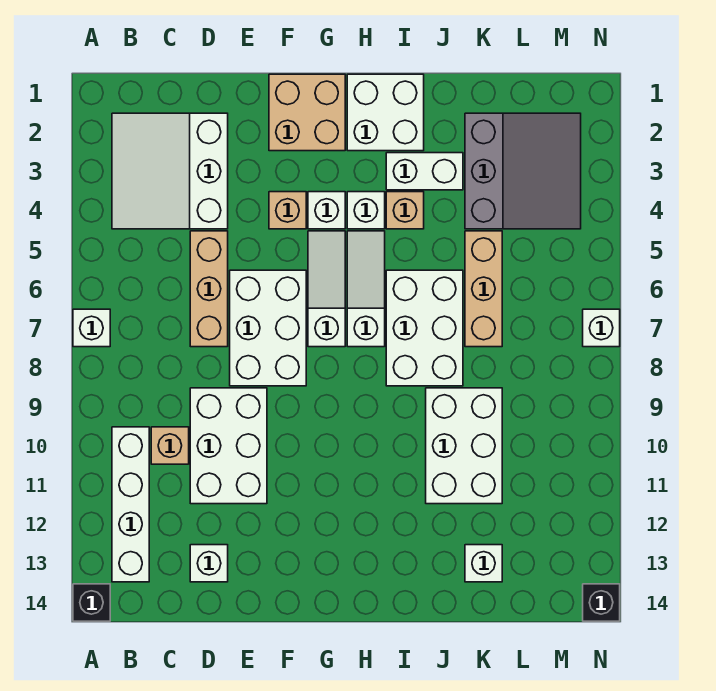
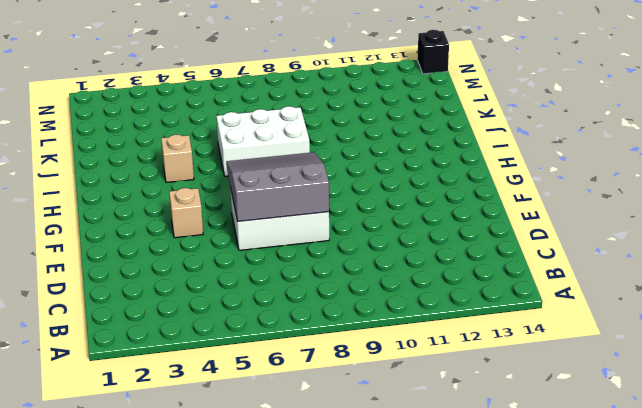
grey 3x3 slope [226,152,329,221] -> grey 3x3 slope moved to [465,113,581,229]
none -> white 1x1 brick [73,309,110,347]
none -> black 1x1 brick [73,584,110,621]
none -> white 3x3 slope [112,113,228,229]

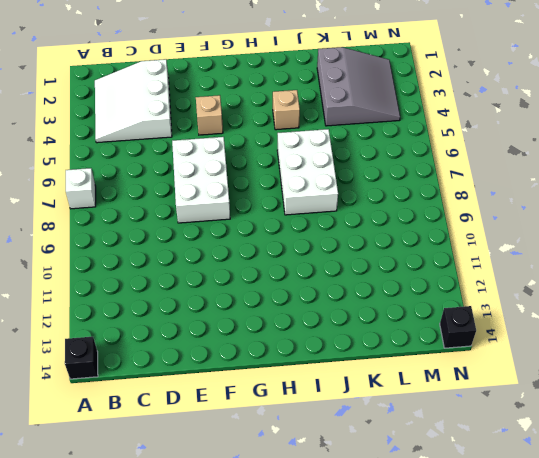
none -> white 1x4 brick [112,427,149,582]
none -> tan 1x1 brick [151,427,189,464]
none -> tan 1x3 brick [190,231,228,347]

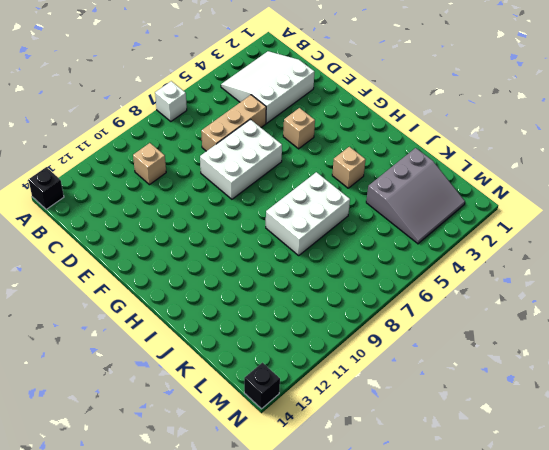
none -> white 1x4 brick [112,427,149,582]
none -> white 2x3 brick [190,388,267,504]
none -> white 1x1 brick [190,545,228,582]

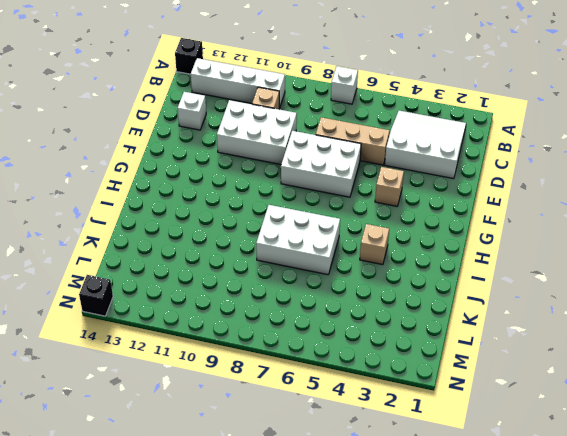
none -> tan 2x2 brick [269,74,345,151]
none -> white 1x1 brick [308,192,345,229]
none -> white 1x3 slope [308,231,345,347]

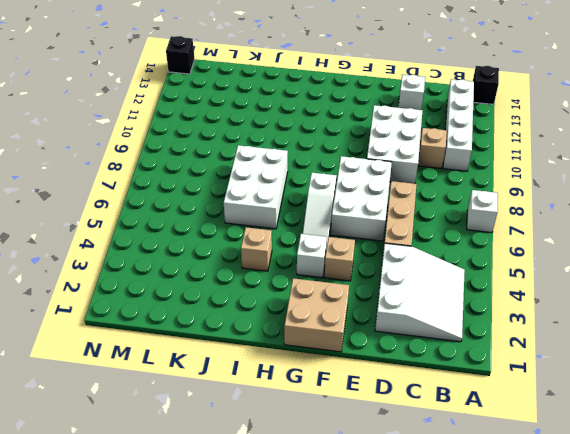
none -> white 2x2 brick [347,74,424,151]
none -> white 1x1 brick [347,192,385,229]
none -> white 1x3 slope [347,231,385,347]

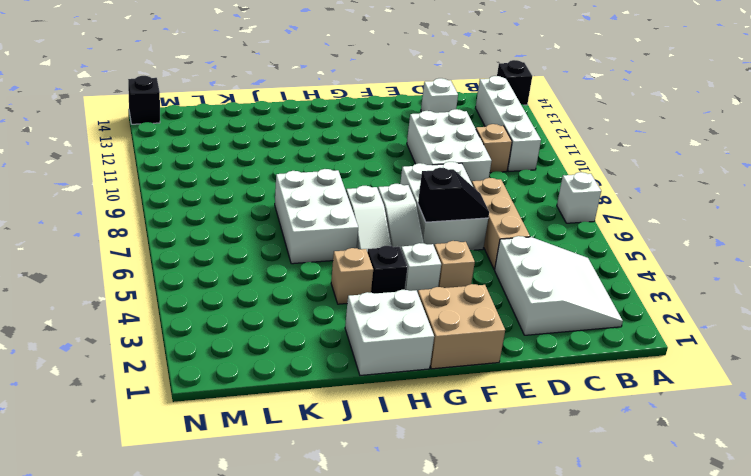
black 1x2 slope [418,168,489,222] -> none
black 1x1 brick [367,246,408,294] -> white 1x1 brick [347,192,385,229]
none -> white 1x2 brick [386,153,463,190]
none -> white 2x3 brick [426,388,502,504]
none -> grey 3x3 slope [465,113,581,229]

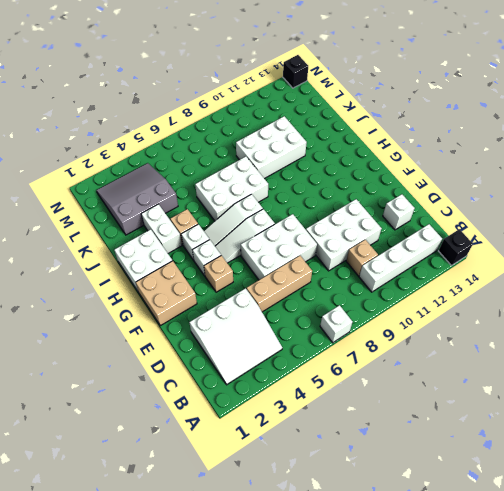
none -> tan 1x3 brick [465,231,502,347]
none -> white 1x1 brick [465,545,502,582]
none -> white 1x1 brick [583,309,620,347]

